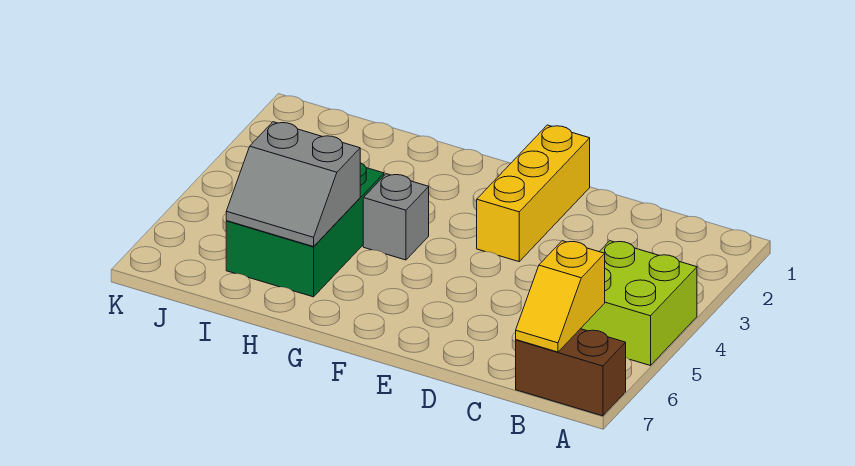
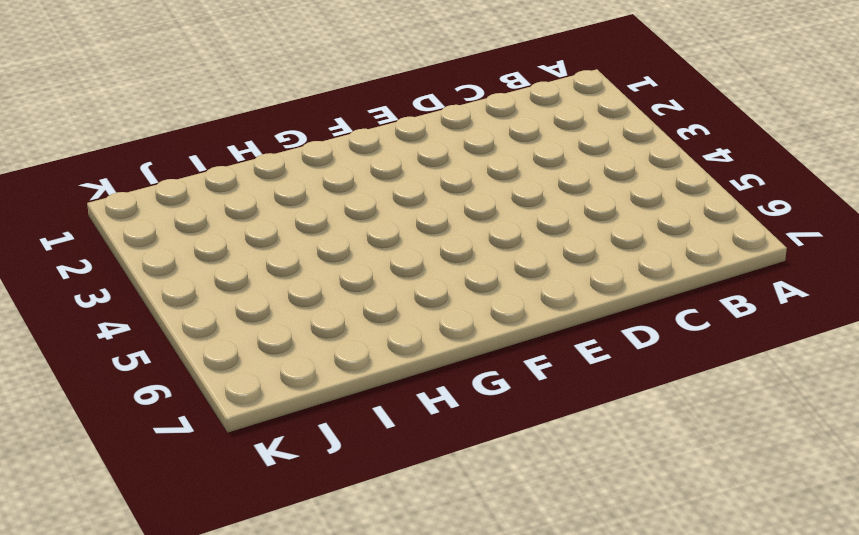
none -> lime 2x2 brick [581,241,697,366]
none -> brown 1x2 brick [516,329,626,416]

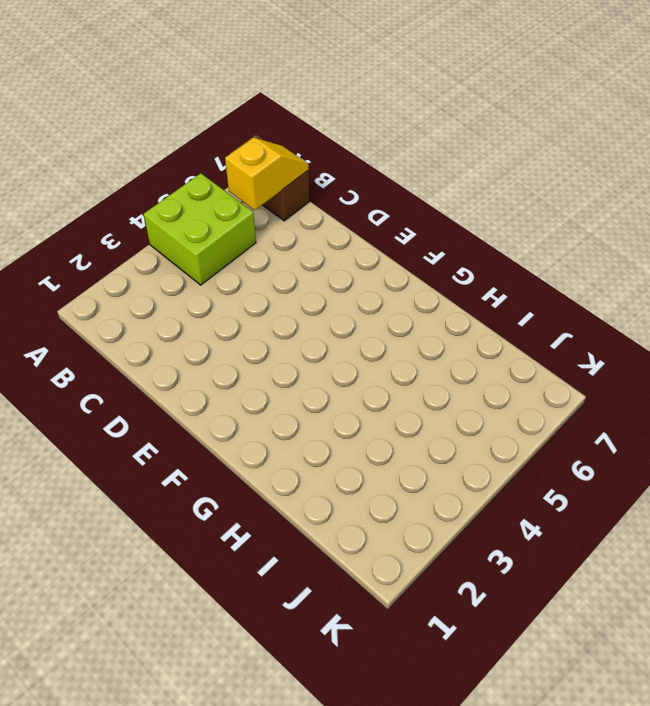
none -> yellow 1x3 brick [477,125,590,262]
none -> grey 1x1 brick [363,174,429,260]

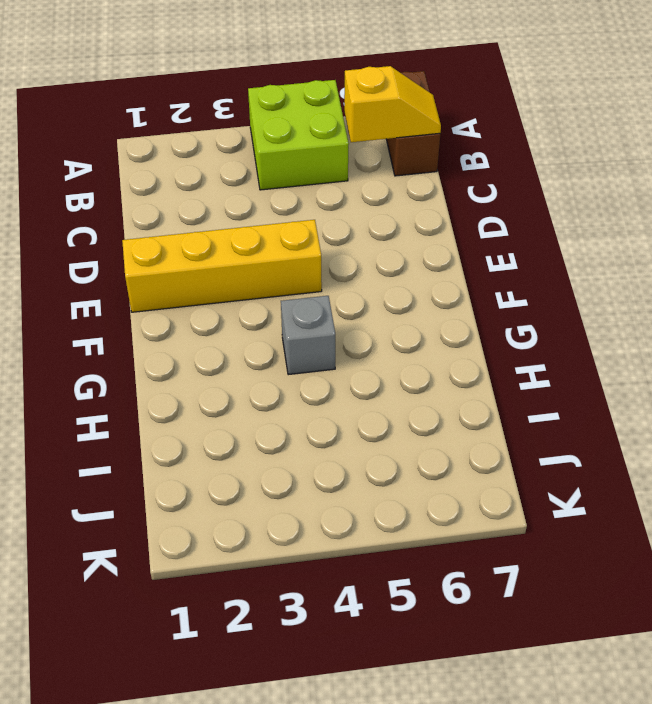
yellow 1x4 brick [122,220,322,312] -> yellow 1x3 brick [477,125,590,262]
none -> green 2x3 brick [226,163,384,297]
none -> grey 2x2 slope [226,122,360,247]

